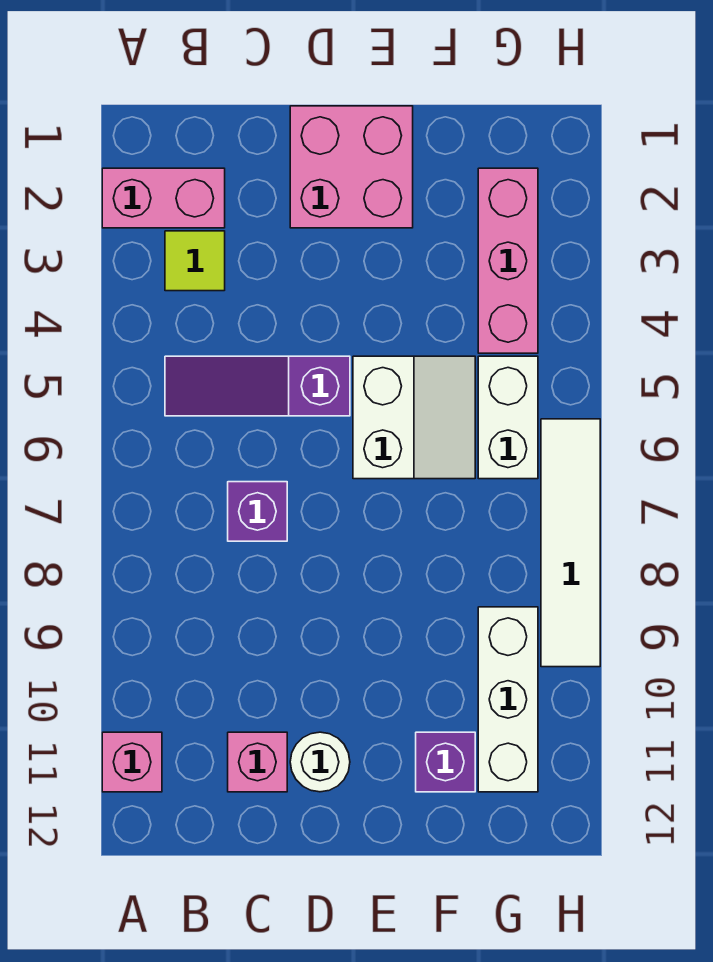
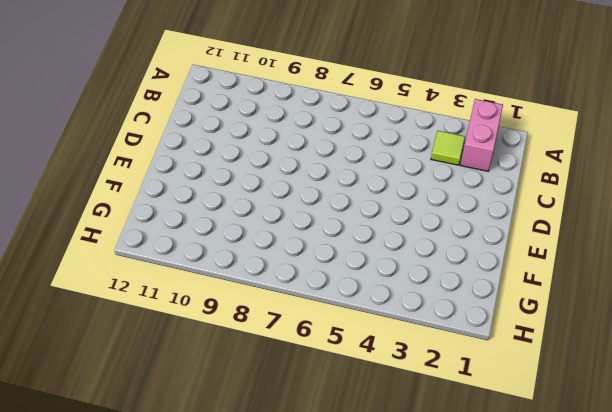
none -> pink 1x1 brick [102,732,162,792]
none -> purple 1x3 slope [165,356,350,416]
none -> purple 1x1 brick [228,482,287,541]

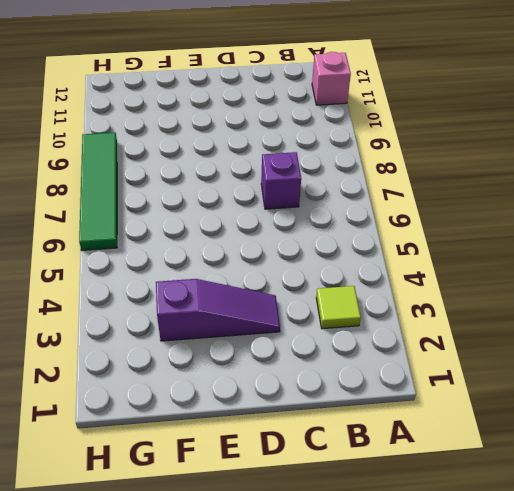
purple 1x3 slope [156,279,280,341] -> purple 1x3 slope moved to [165,356,350,416]
green 1x4 tile [79,132,117,250] -> white 1x4 tile [541,419,600,667]
none -> pink 1x2 brick [102,168,225,228]
none -> pink 1x1 brick [228,732,287,792]
none -> pink 2x2 brick [290,106,413,228]

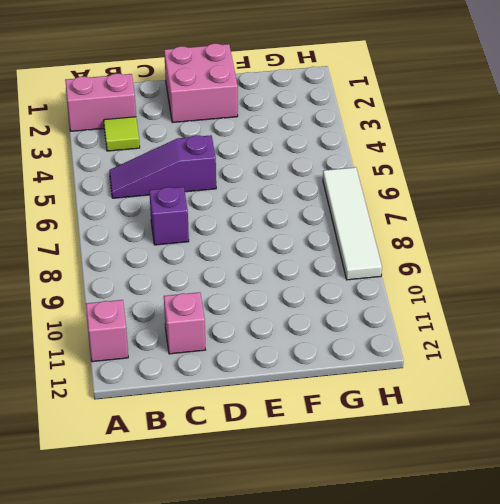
none -> white 1x1 round brick [290,732,350,792]
none -> white 2x2 slope [353,356,475,479]
none -> purple 1x1 brick [416,732,475,792]

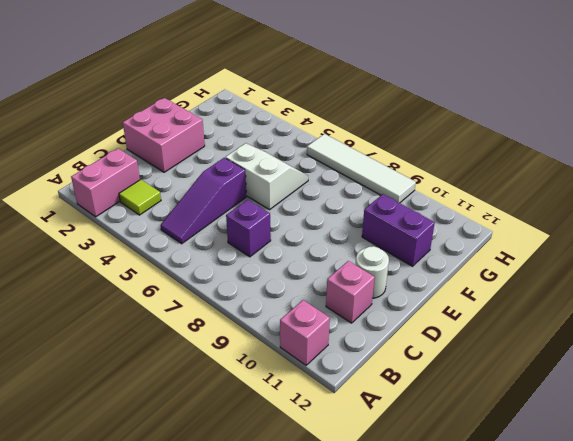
purple 1x2 brick [362,194,435,266] -> purple 1x1 brick [416,732,475,792]
none -> pink 1x3 brick [478,168,538,353]
none -> white 1x2 brick [478,356,538,479]
none -> white 1x3 brick [478,607,538,792]

